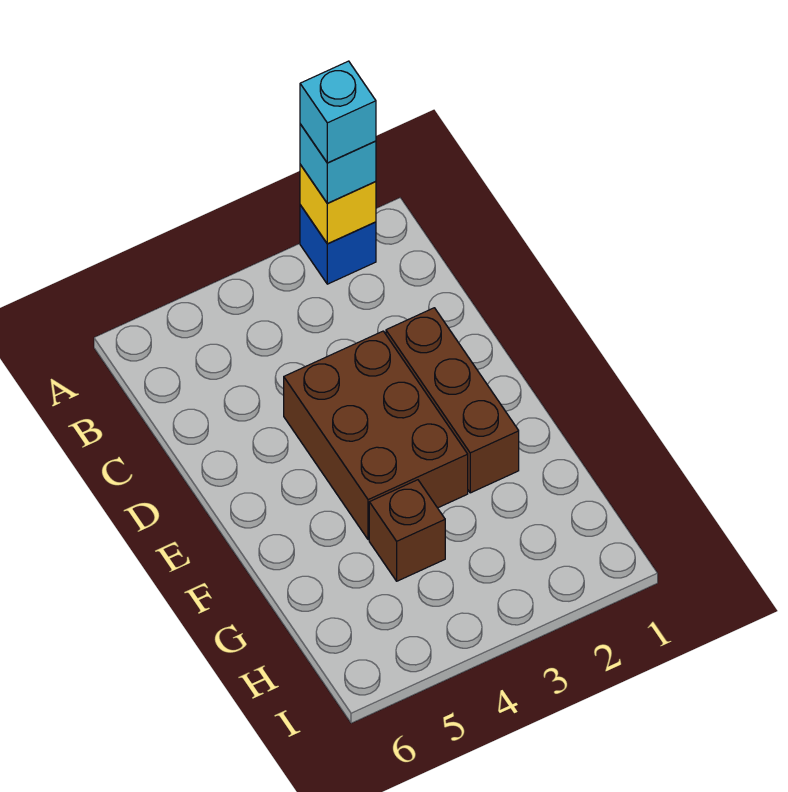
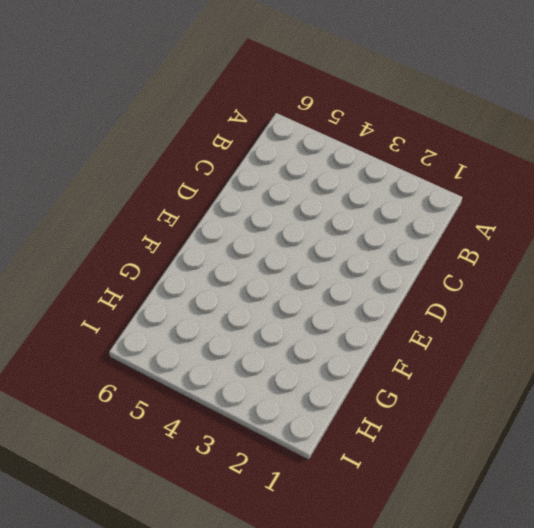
none -> blue 1x1 brick [300,205,376,284]
none -> brown 1x3 brick [386,308,519,493]

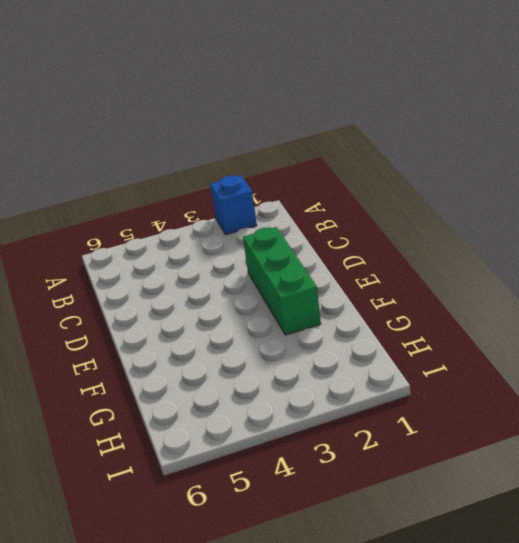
green 1x3 brick [243,227,321,335] -> brown 1x3 brick [386,308,519,493]
none -> brown 2x3 brick [284,331,468,540]
none -> brown 1x1 brick [369,480,445,581]

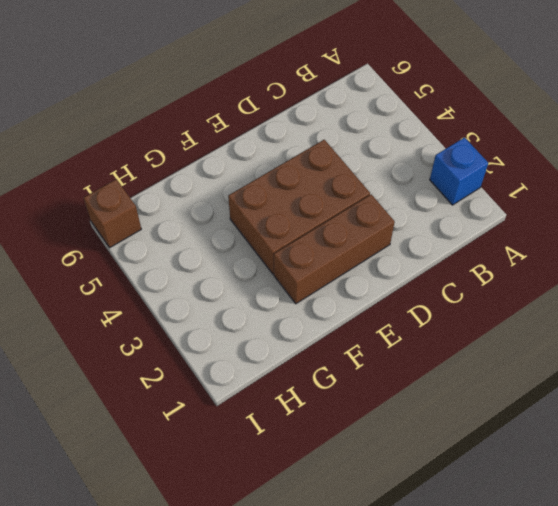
brown 1x1 brick [84,179,141,248] -> brown 1x1 brick moved to [369,480,445,581]
none -> yellow 1x1 brick [300,164,376,244]
none -> cyan 1x1 brick [300,124,376,203]

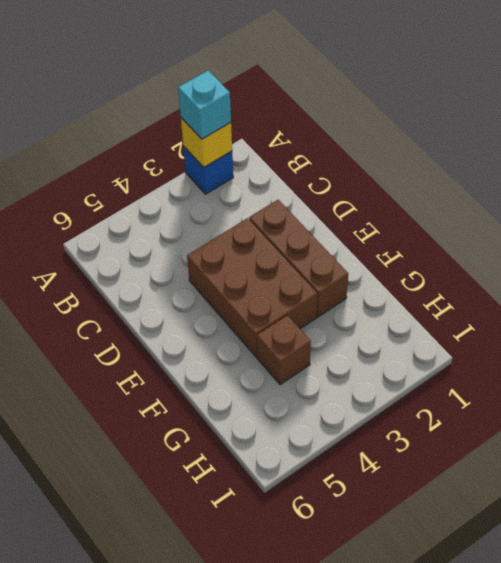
none -> cyan 1x1 brick [300,61,376,163]

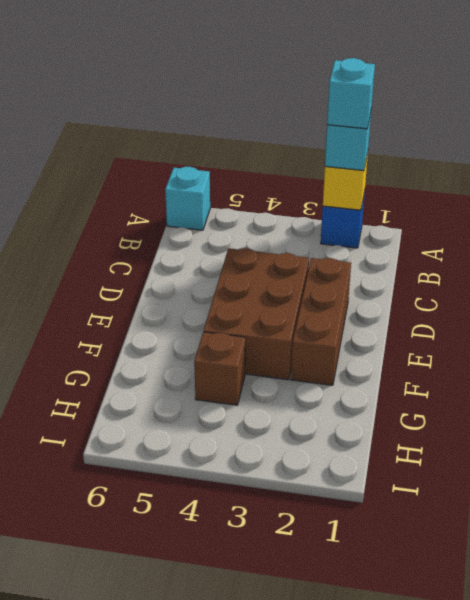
cyan 1x1 brick [165,167,210,230] -> none

